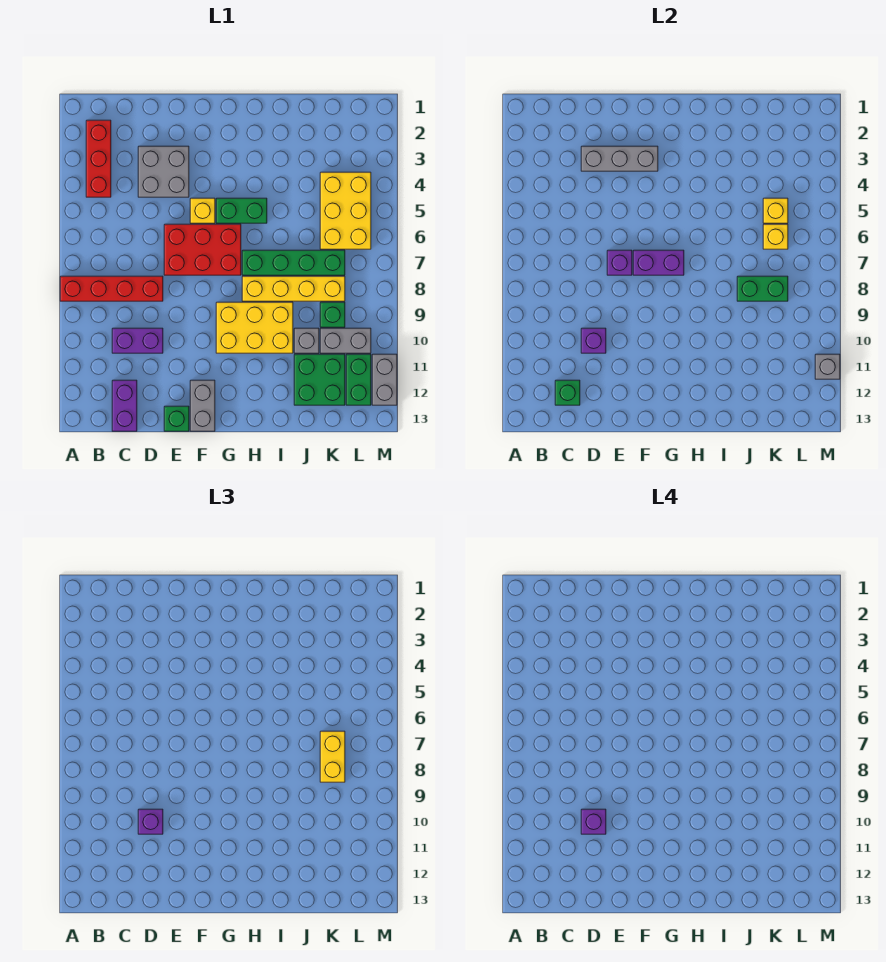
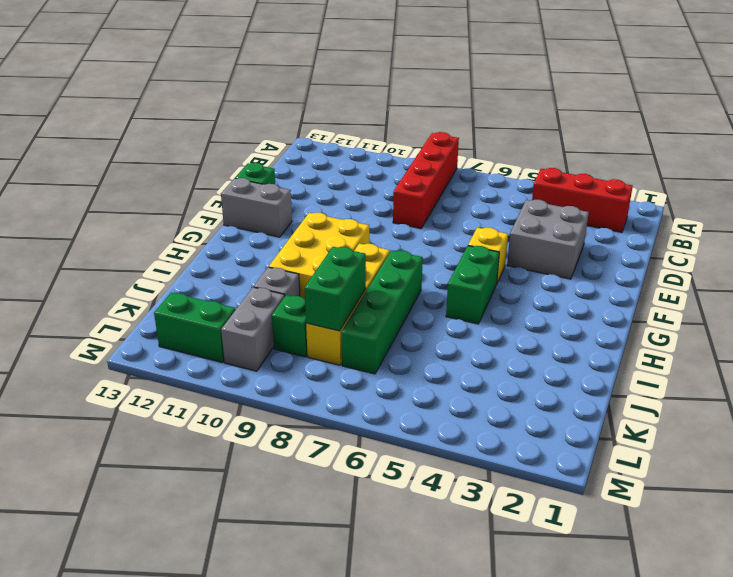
none -> purple 1x2 brick [112,328,163,353]
none -> purple 1x2 brick [112,380,137,431]
none -> red 2x3 brick [164,224,241,275]
none -> green 2x2 brick [294,354,345,405]

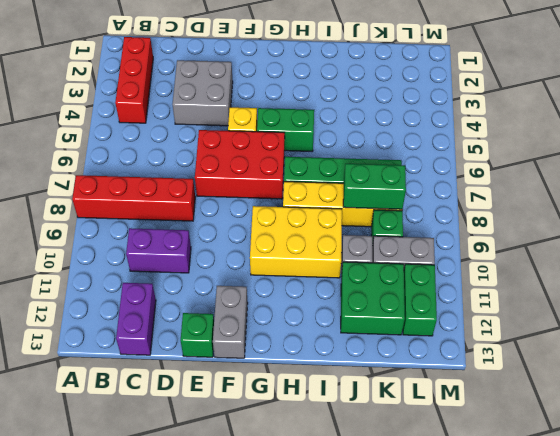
none -> yellow 2x3 brick [320,172,371,249]
none -> grey 1x2 brick [372,354,397,405]
none -> green 1x1 brick [555,380,580,405]
none -> grey 1x3 brick [581,146,658,171]

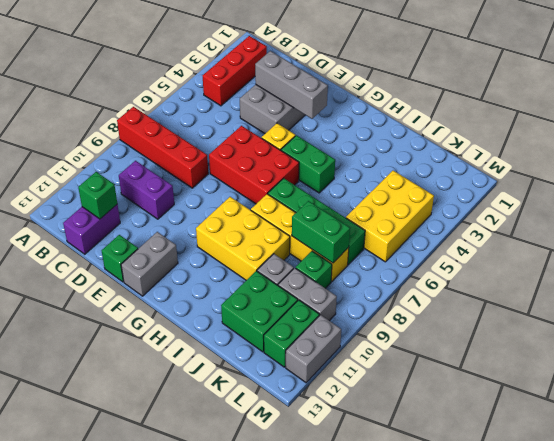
none -> purple 1x1 brick [581,328,606,353]
none -> purple 1x1 brick [607,250,632,275]
none -> purple 1x2 brick [633,250,684,275]
none -> yellow 1x1 brick [763,198,788,223]

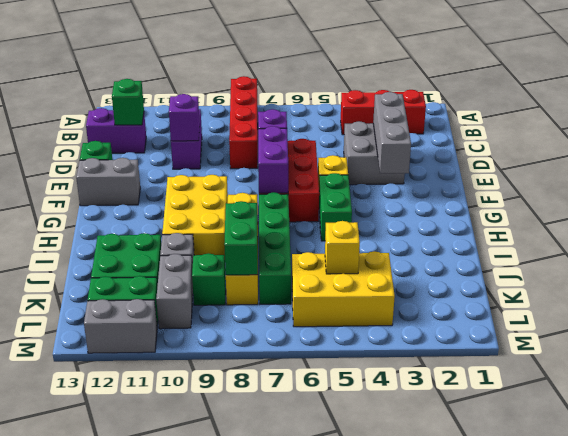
none -> yellow 1x1 brick [763,224,788,249]
none -> grey 1x1 brick [815,354,840,379]
none -> purple 1x1 brick [138,809,163,834]
none -> yellow 1x2 brick [320,731,345,782]

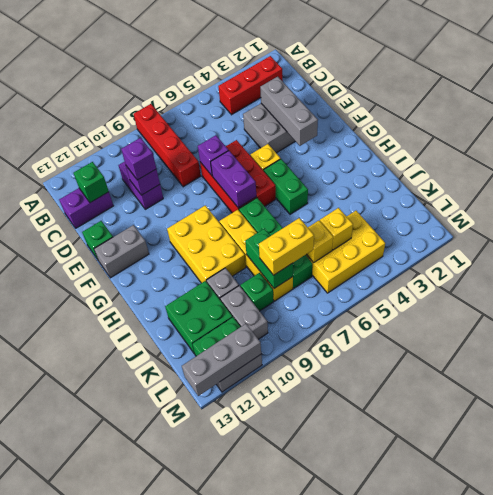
grey 1x3 brick [182,324,261,396] -> grey 1x1 brick [815,354,840,379]
none -> purple 1x1 brick [581,809,606,834]

